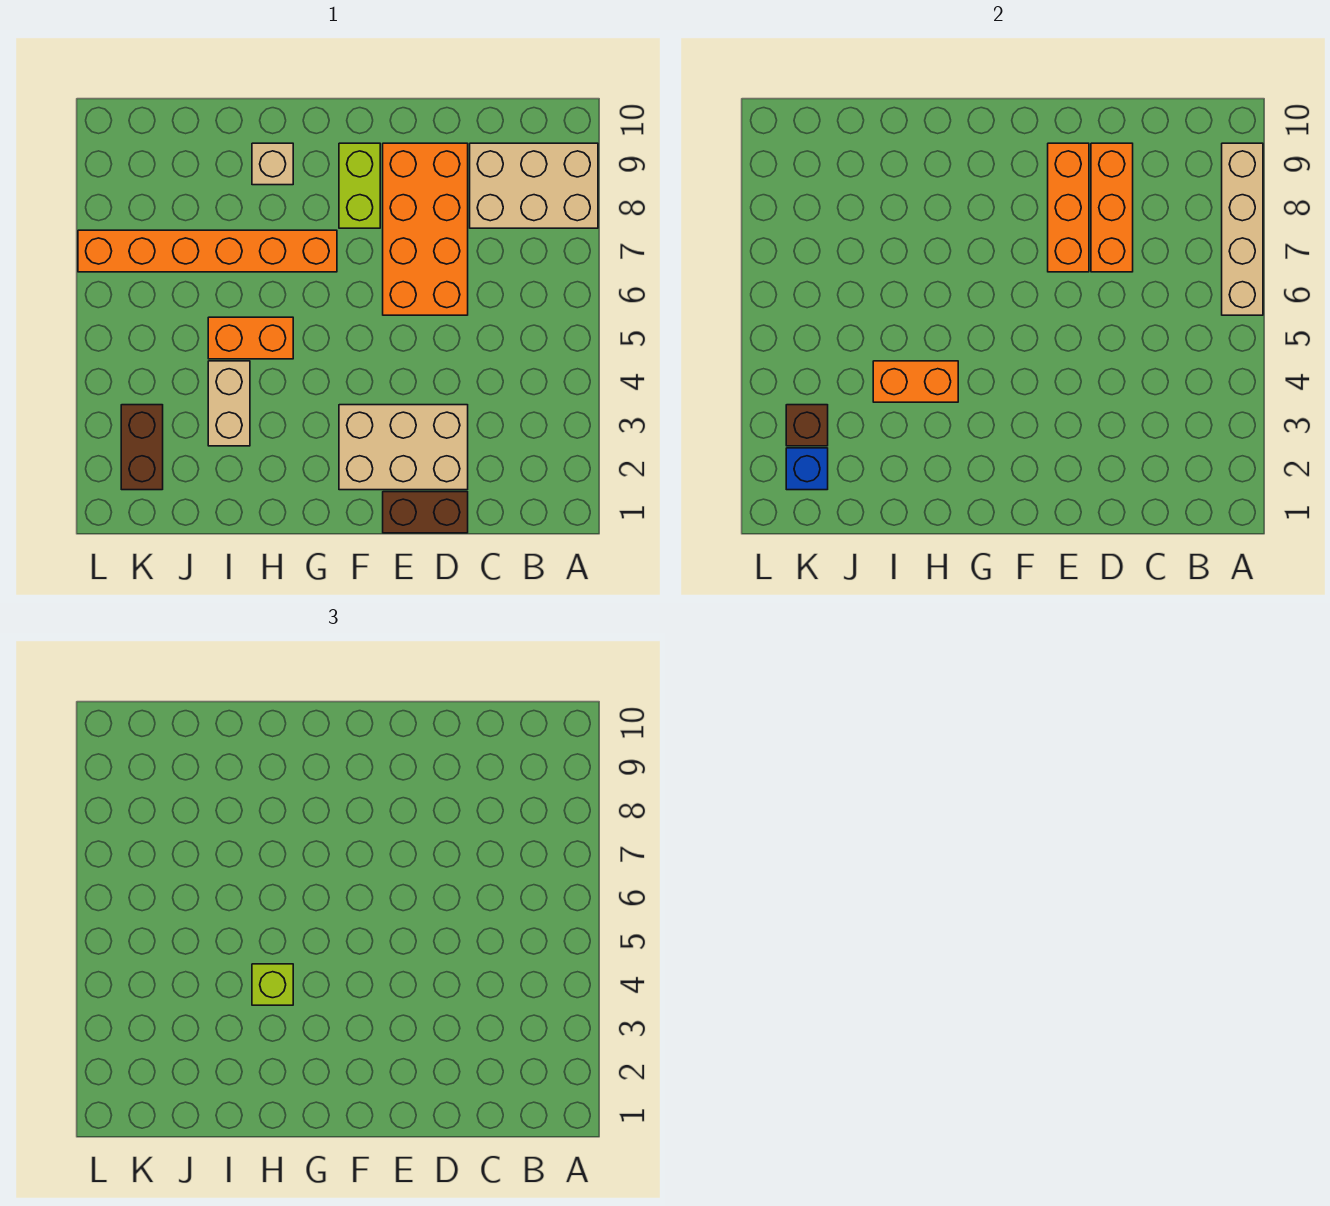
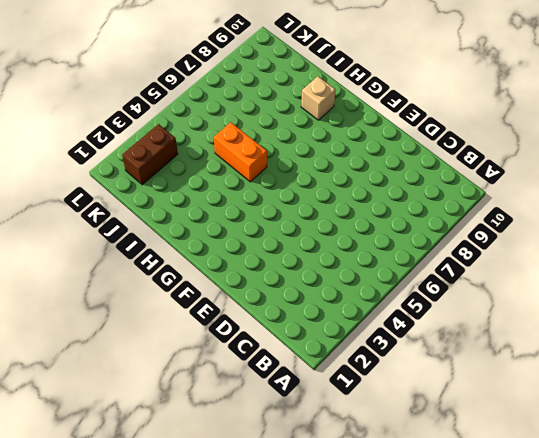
none -> tan 2x3 brick [470,143,598,228]
none -> brown 1x2 brick [383,492,468,533]
none -> tan 2x3 brick [339,405,468,490]

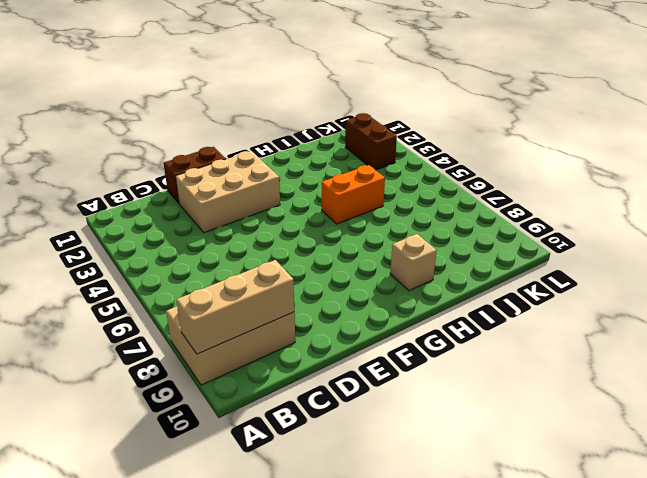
tan 1x3 brick [176,260,294,354] -> tan 1x4 brick [1222,143,1263,315]
none -> orange 2x4 brick [383,143,468,315]
none -> lime 1x2 brick [339,143,380,228]
none -> orange 1x6 brick [78,230,337,272]

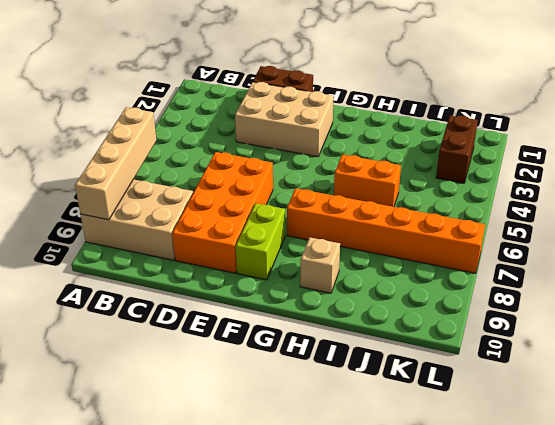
none -> tan 1x2 brick [208,361,250,446]
none -> orange 1x3 brick [1091,143,1133,272]
none -> orange 1x3 brick [1048,143,1089,272]

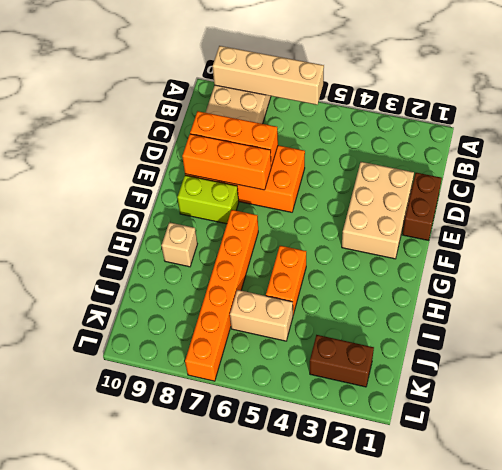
tan 1x2 brick [230,290,293,341] -> tan 1x2 brick moved to [208,361,250,446]
none -> orange 1x2 brick [873,361,958,402]
none -> blue 1x1 brick [786,448,828,490]
none -> brown 1x1 brick [786,405,828,446]

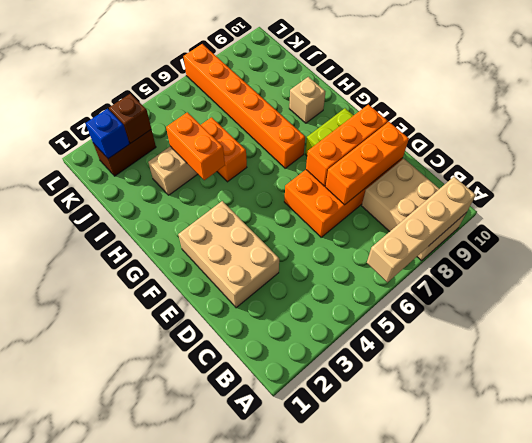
none -> brown 1x2 brick [383,492,468,533]
none -> lime 1x1 brick [252,964,293,1005]

